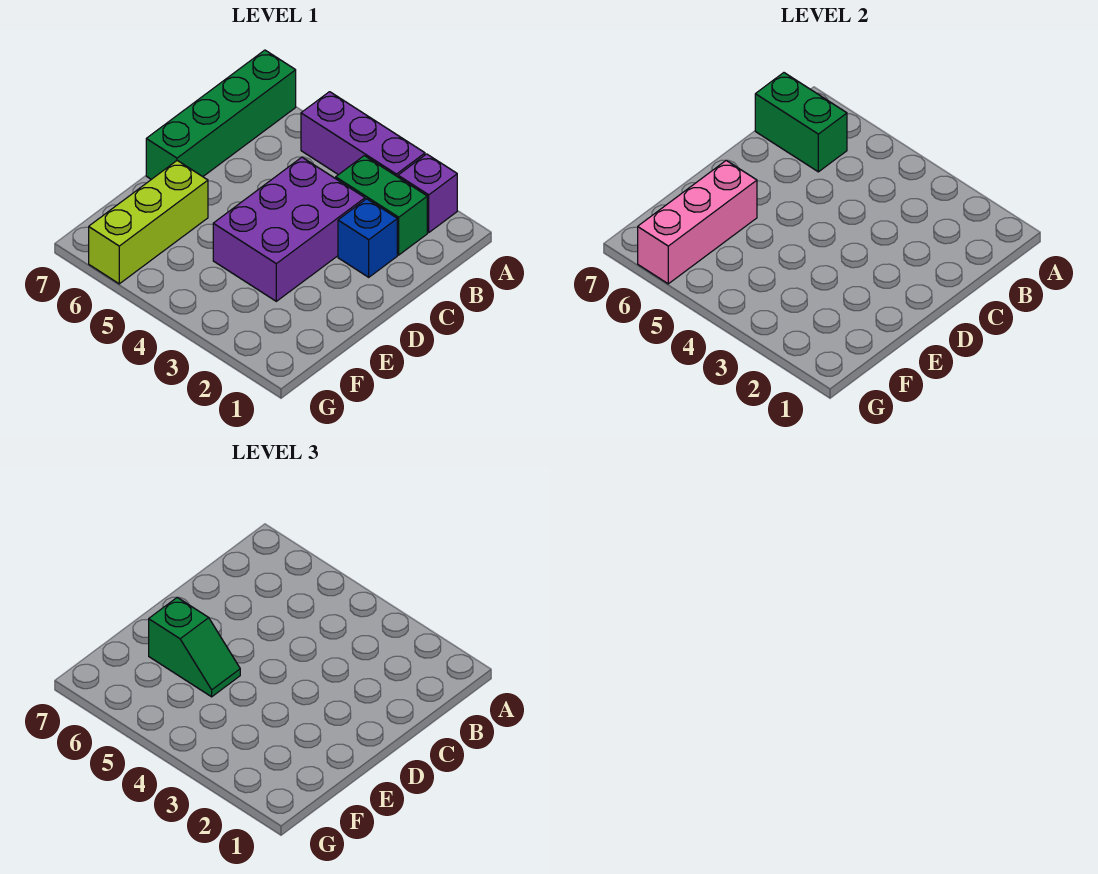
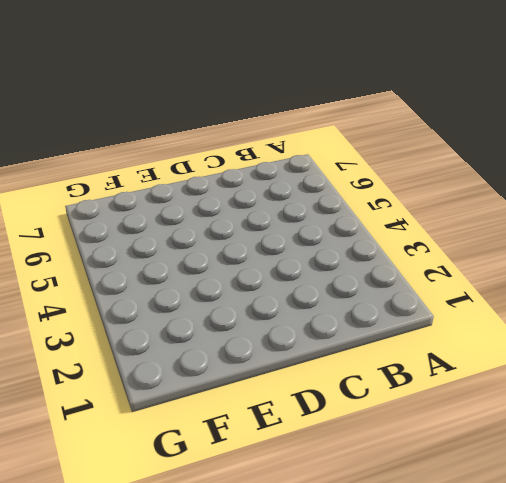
none -> purple 1x1 brick [398,154,457,232]
none -> purple 1x3 brick [301,92,425,177]

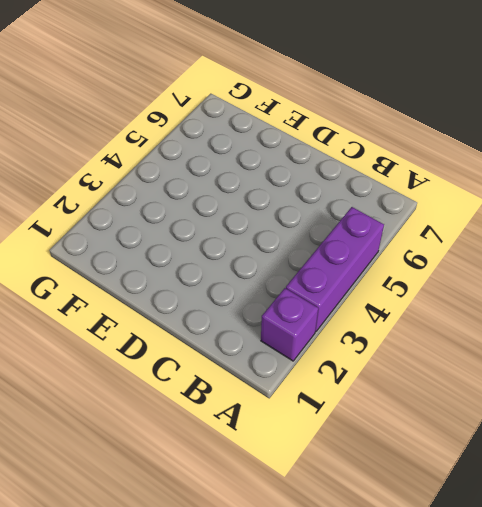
none -> green 1x4 brick [146,50,296,179]
none -> green 1x2 brick [336,156,427,255]

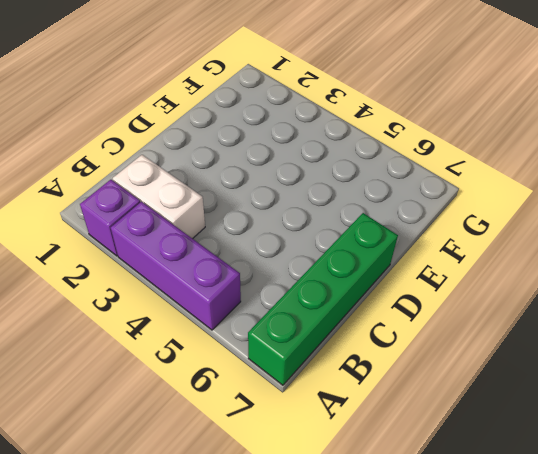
white 1x2 brick [113,155,205,239] -> green 1x2 brick [336,156,427,255]
none -> blue 1x1 brick [338,199,397,277]
none -> purple 2x3 brick [213,157,365,301]

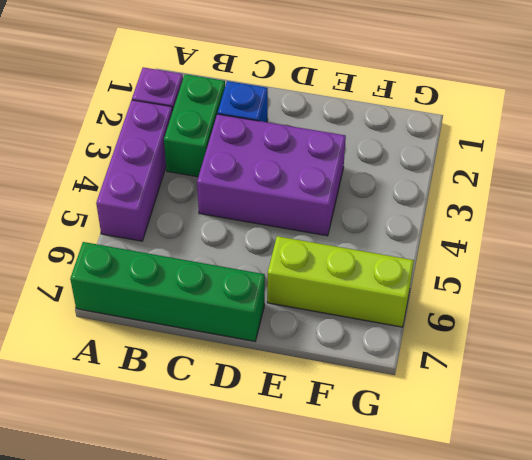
none -> green 1x2 brick [755,73,847,172]
none -> pink 1x3 brick [638,160,757,284]

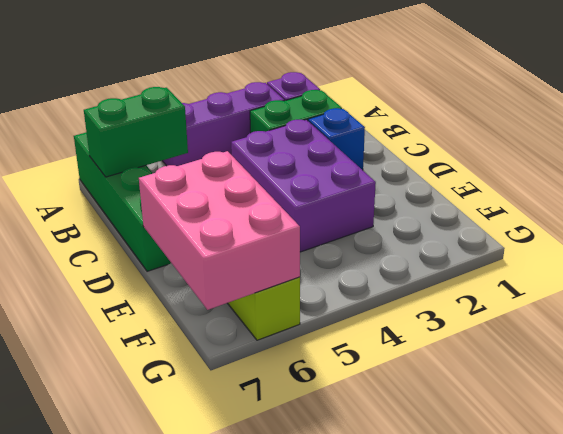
pink 2x3 brick [139,151,300,310] -> pink 1x3 brick [638,160,757,284]
none -> green 1x2 slope [149,597,240,697]

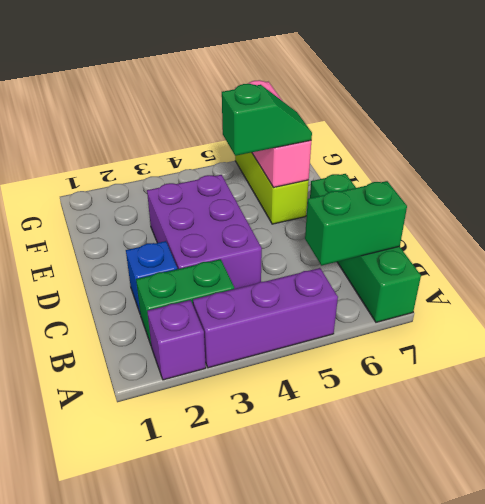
green 1x2 slope [222,84,312,156] -> green 1x2 slope turned to [149,597,240,697]

